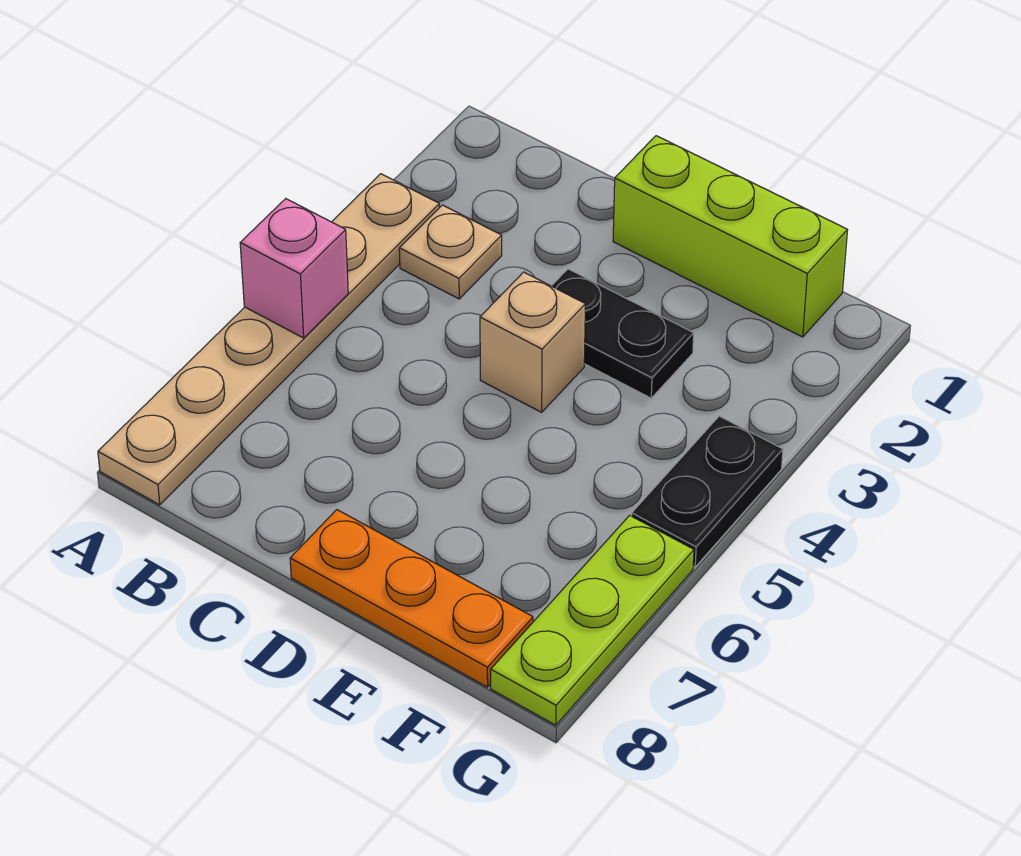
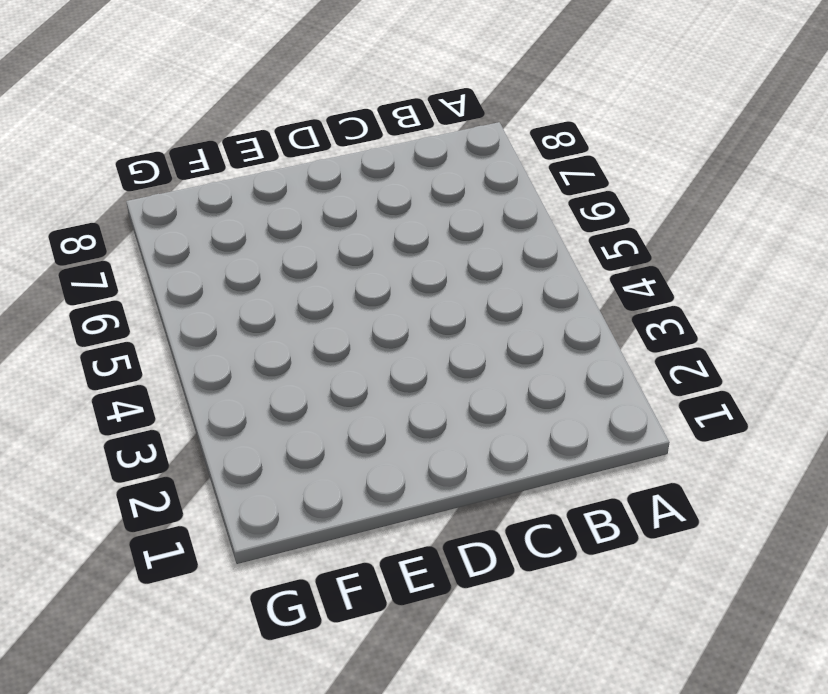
none -> tan 1x6 plate [98,174,439,505]
none -> tan 1x1 plate [399,205,502,299]

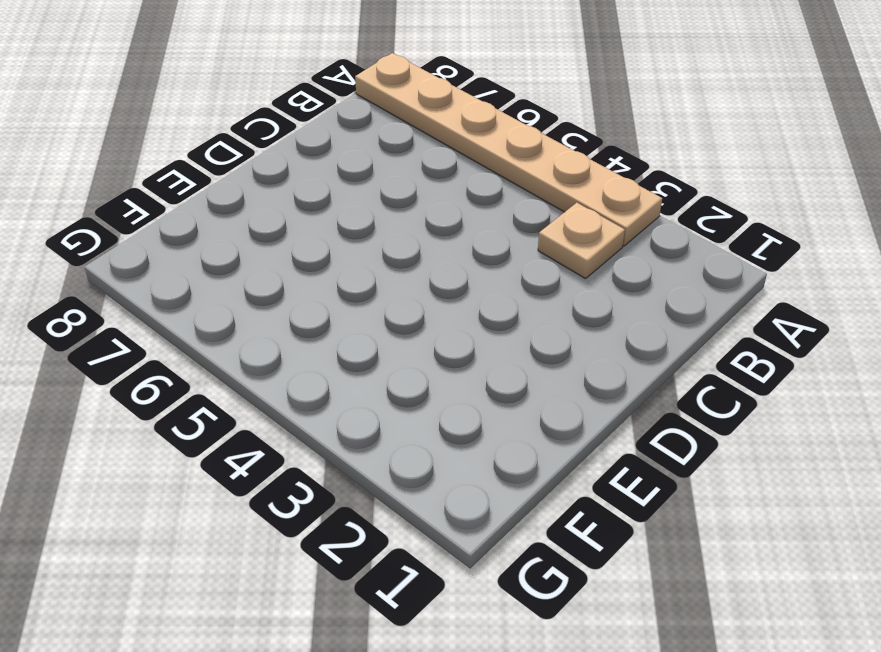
none -> lime 1x3 brick [613,136,848,337]
none -> black 1x2 plate [552,269,694,398]

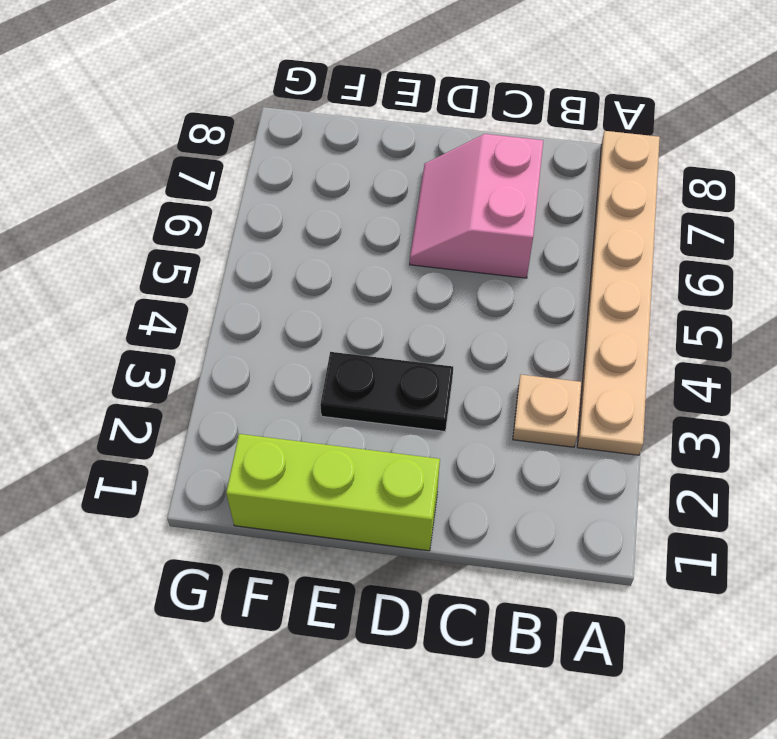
pink 2x2 slope [410,134,543,278] -> none
none -> tan 1x1 brick [480,272,585,412]
none -> orange 1x3 plate [290,510,533,687]

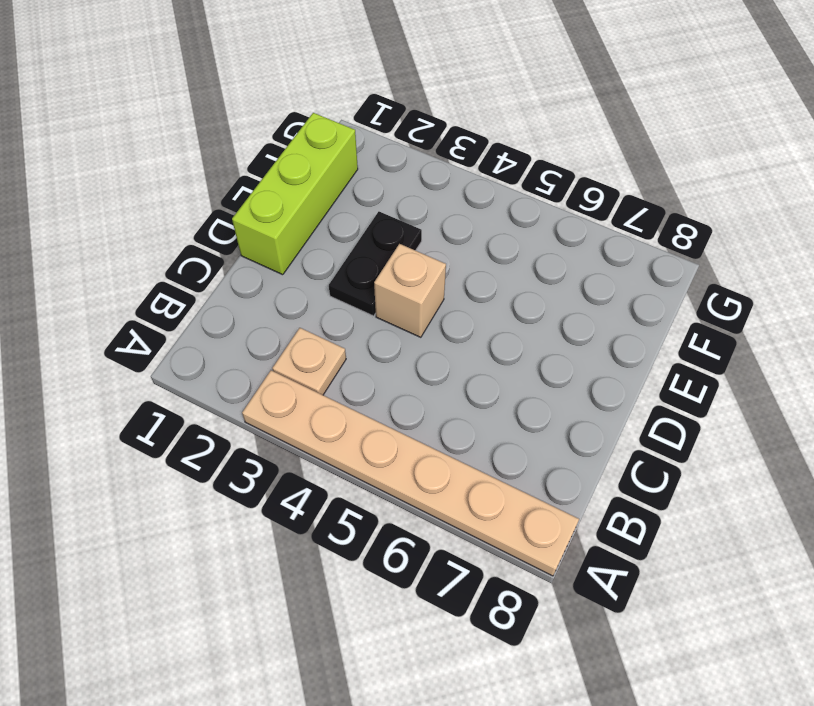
none -> orange 1x3 plate [290,510,533,687]
none -> black 1x2 plate [632,416,783,567]

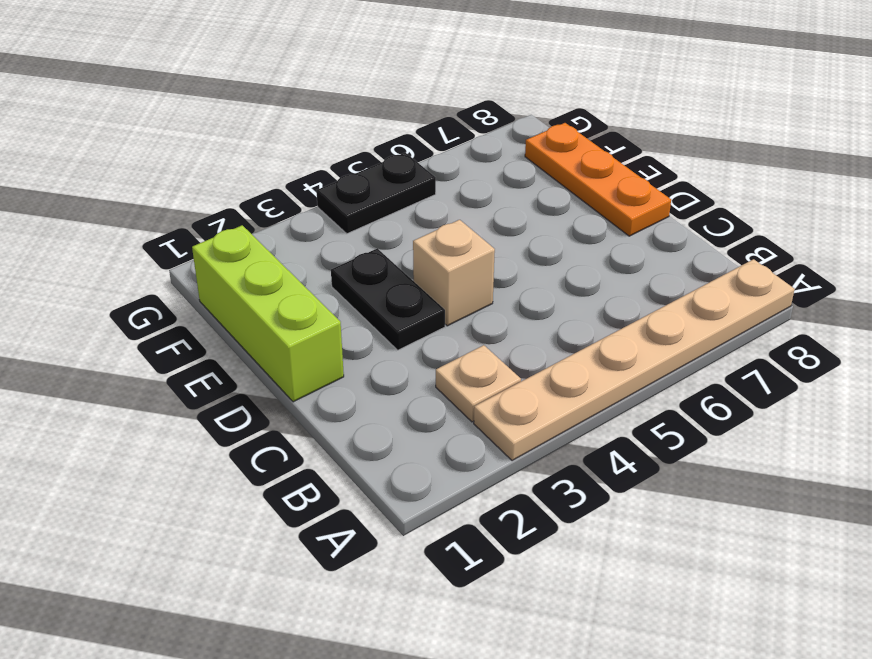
none -> lime 1x3 plate [491,515,694,725]
none -> pink 1x1 brick [240,199,348,338]

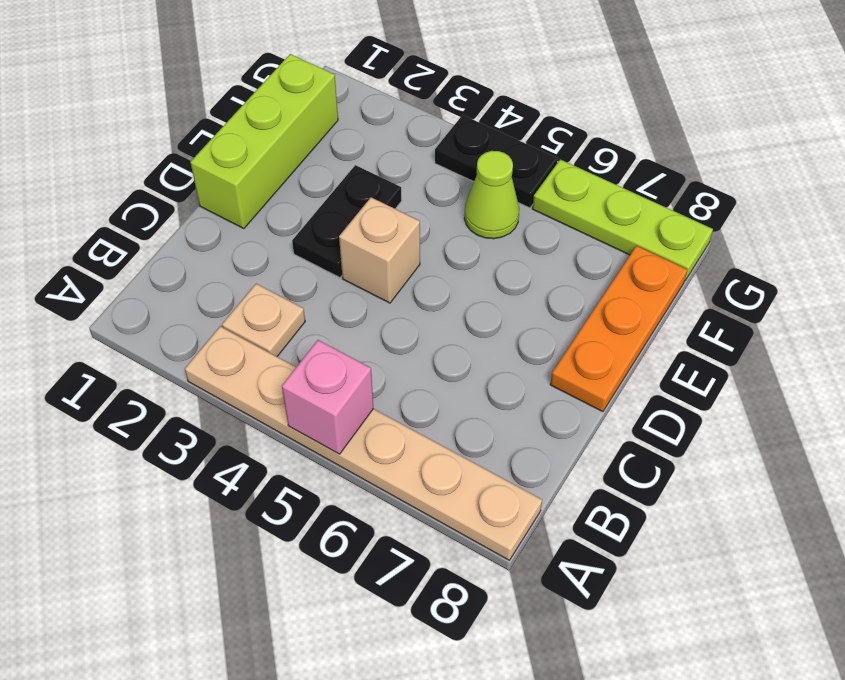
lime 1x1 cone [464,151,519,239] -> none

